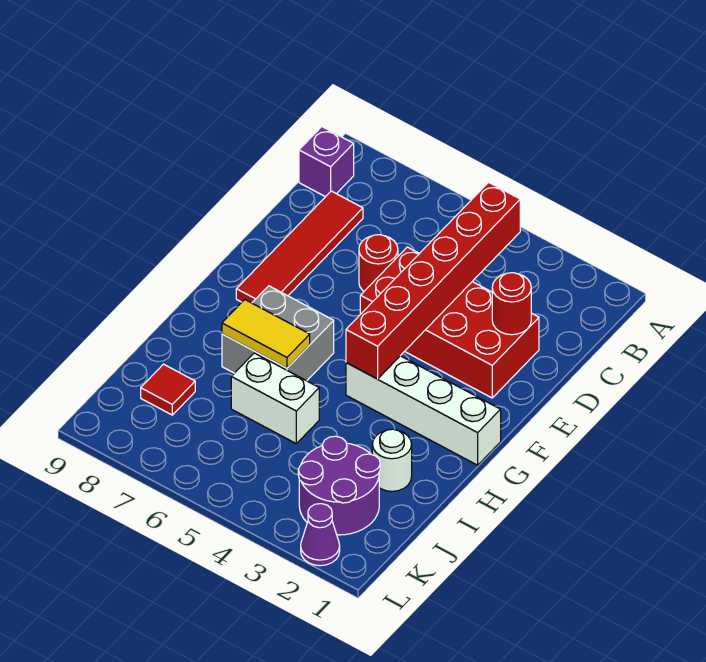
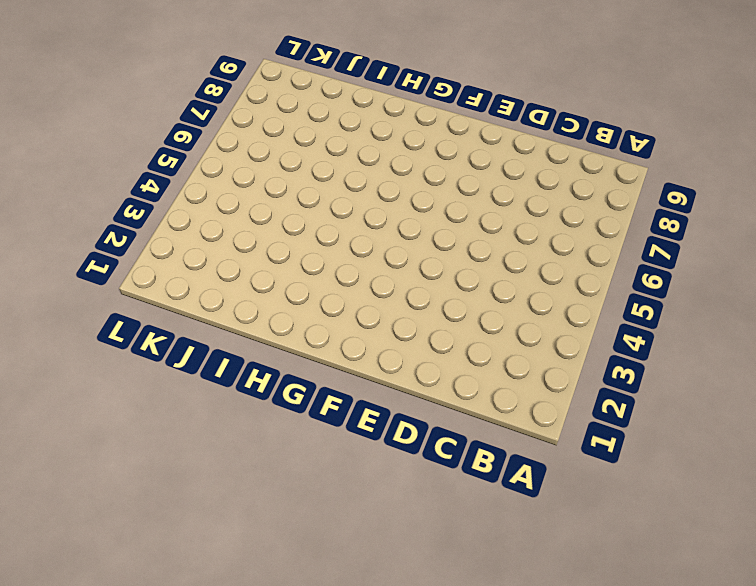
none -> purple 1x1 brick [299,127,354,197]
none -> red 1x4 tile [236,191,363,303]
none -> red 2x4 brick [360,247,539,398]

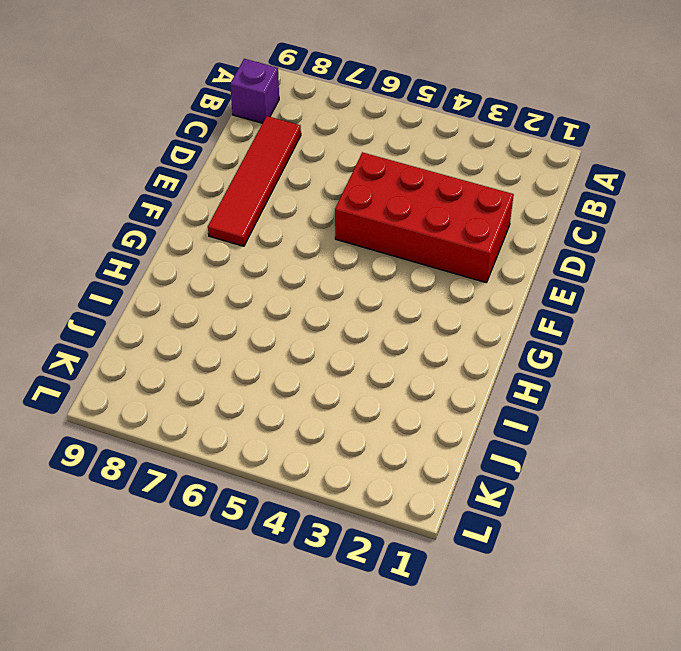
none -> red 1x1 round brick [359,235,398,291]
none -> white 1x4 brick [346,356,501,465]
none -> grey 2x2 brick [222,286,334,381]

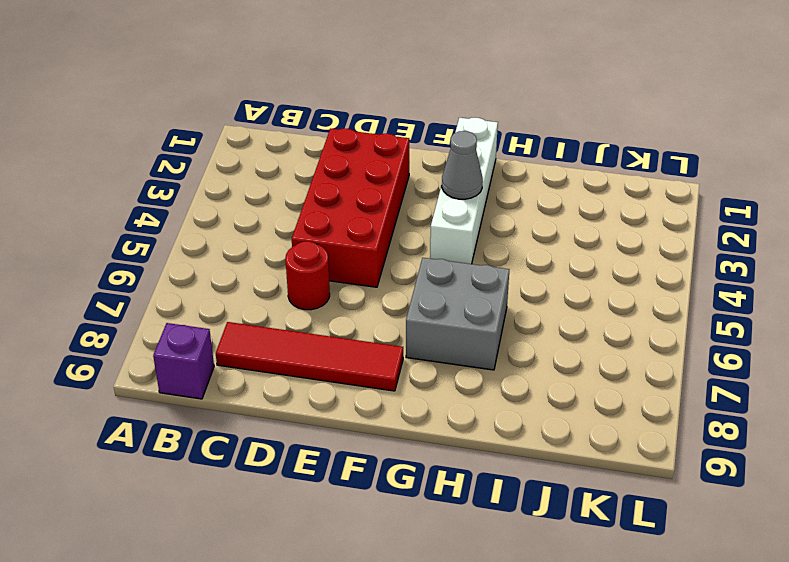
grey 1x1 cone [442,131,483,199] -> none
none -> white 1x1 round brick [372,429,412,491]
none -> white 1x2 brick [231,353,319,443]
none -> purple 2x2 round brick [298,436,380,535]

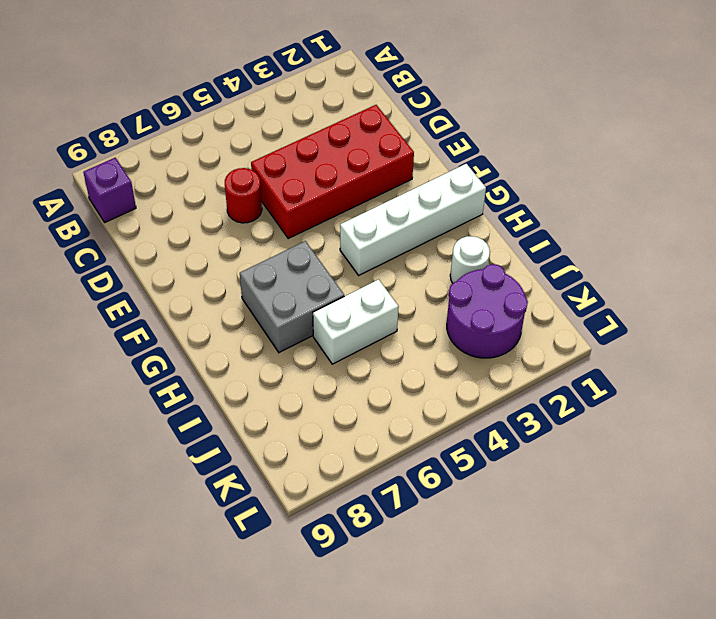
none -> red 1x4 tile [236,191,363,303]
none -> red 1x1 tile [141,364,195,415]
none -> purple 1x1 cone [301,504,340,566]

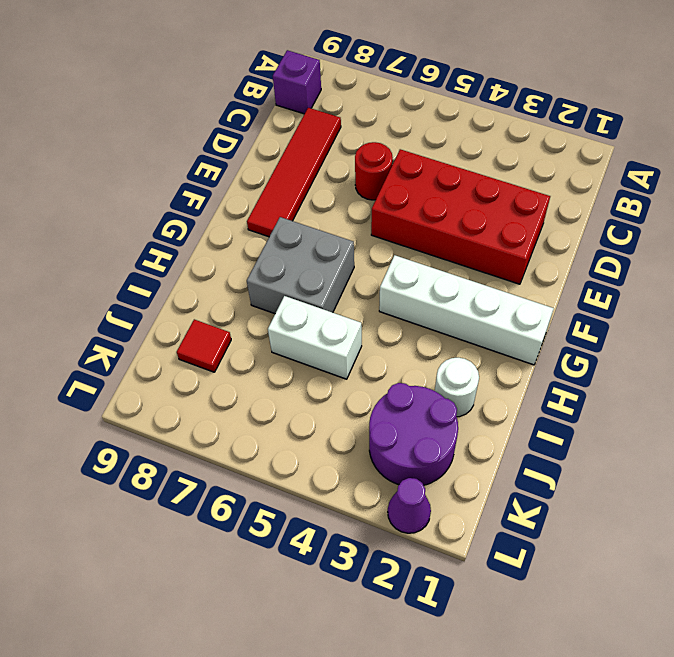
none -> red 1x6 brick [346,182,520,379]
none -> red 1x1 round brick [492,273,531,335]
none -> yellow 1x2 tile [222,300,310,368]

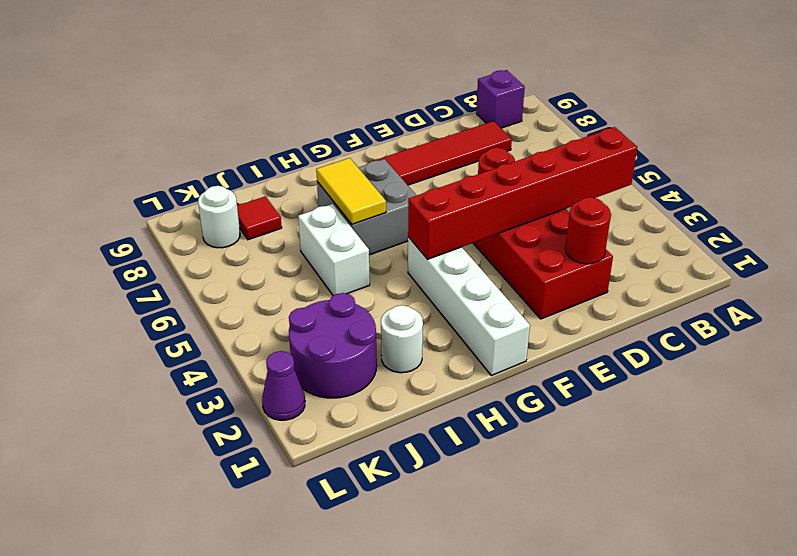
white 1x1 round brick [198,186,240,248] -> none

